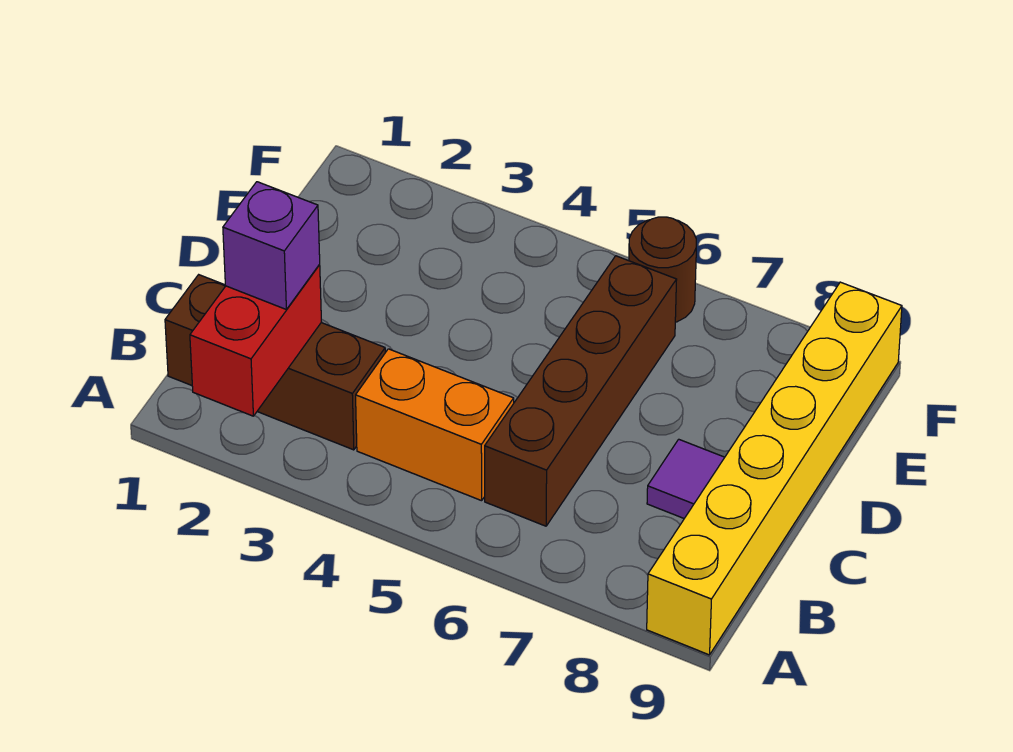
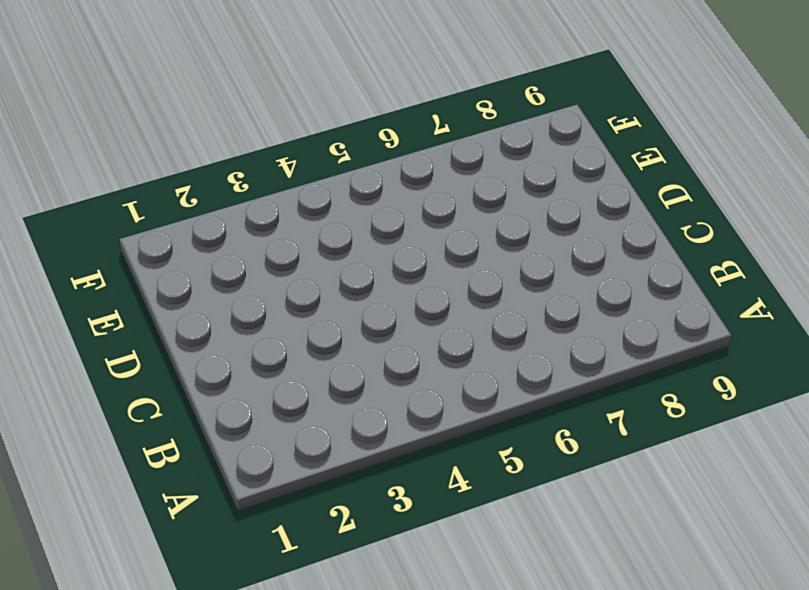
none -> yellow 1x6 brick [647,282,902,655]
none -> brown 1x3 brick [165,275,385,450]

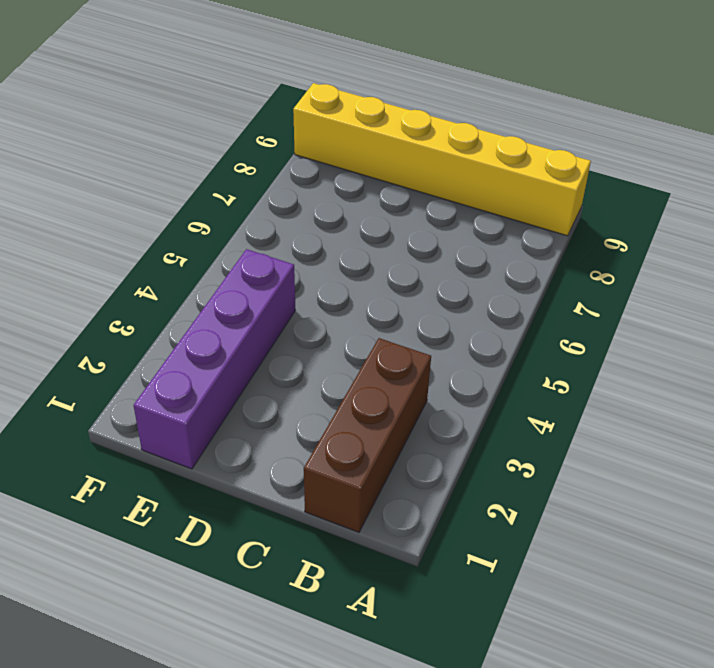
purple 1x4 brick [133,249,295,469] -> none
none -> orange 1x2 brick [356,349,514,501]
none -> brown 1x4 brick [485,256,677,526]

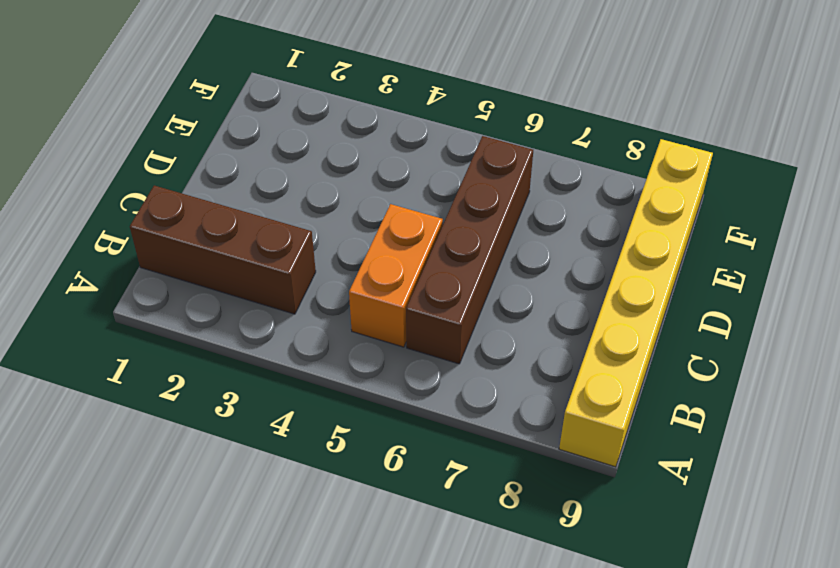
orange 1x2 brick [349,204,443,347] -> orange 1x2 brick turned to [356,349,514,501]
none -> purple 1x1 tile [647,439,725,518]
none -> brown 1x1 round brick [629,217,696,322]

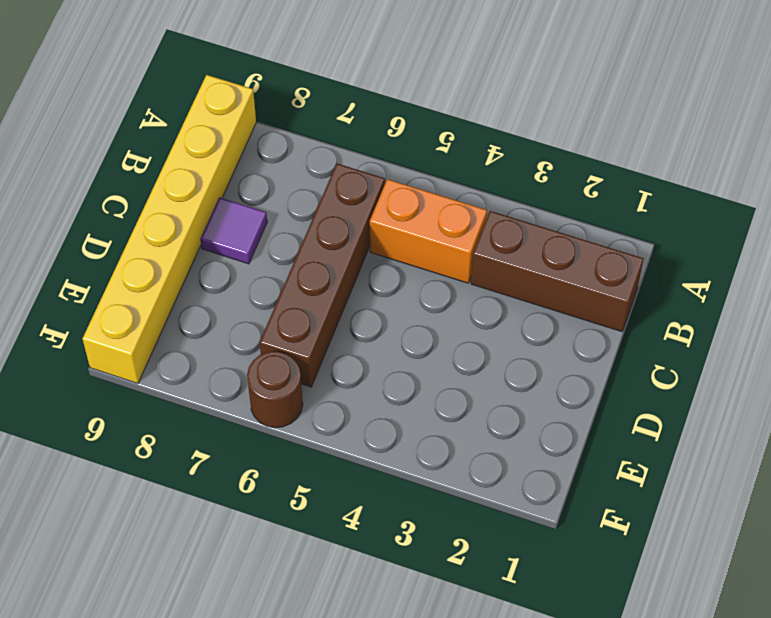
none -> red 1x2 brick [190,264,321,416]
none -> purple 1x1 brick [223,182,320,310]

